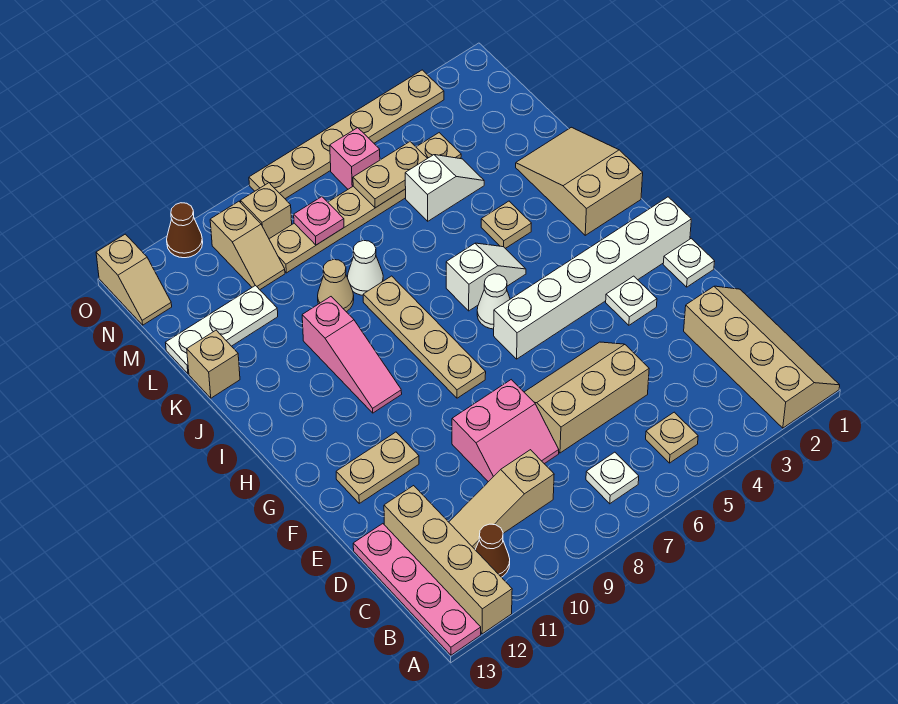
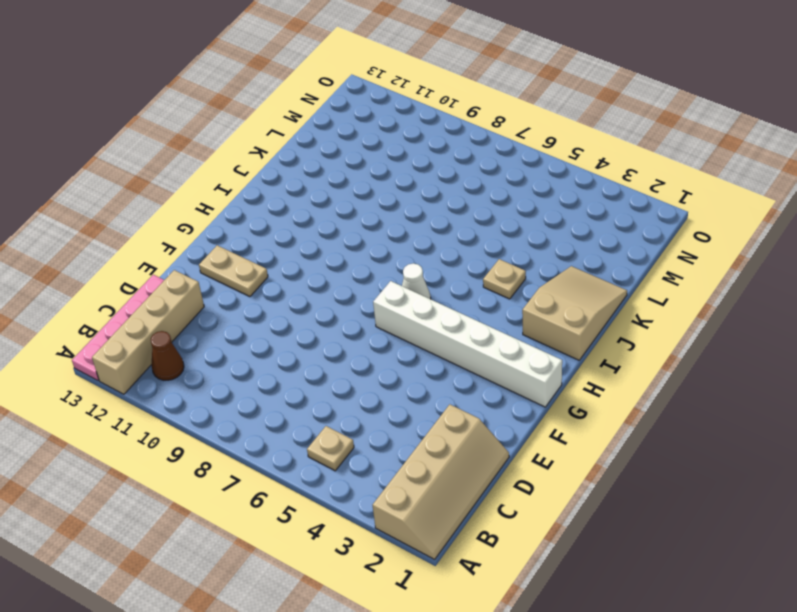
none -> white 1x1 plate [586,452,639,504]
none -> tan 1x3 slope [449,450,554,549]
none -> tan 2x3 slope [524,342,649,453]
none -> pink 2x2 slope [452,380,559,482]

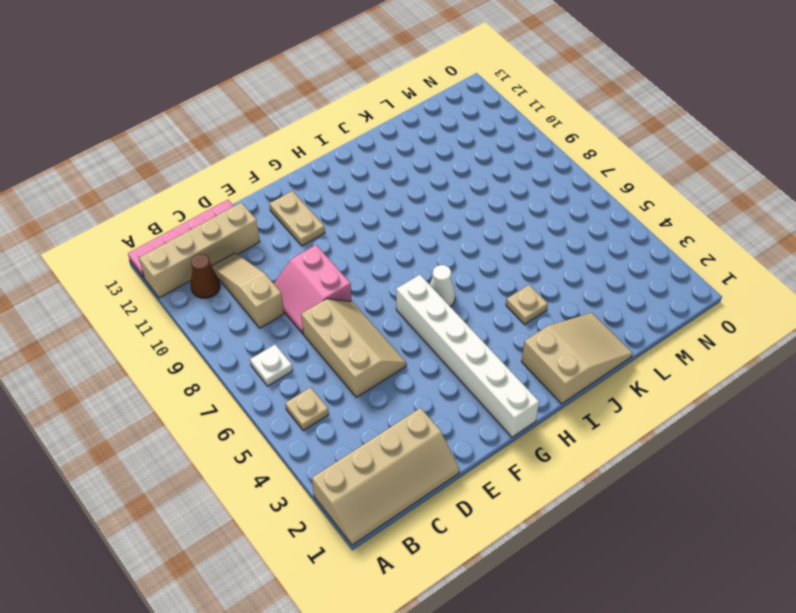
none -> white 1x1 plate [663,239,715,287]
none -> white 1x1 plate [606,276,657,325]
none -> tan 1x4 plate [363,276,486,398]
none -> pink 1x3 slope [302,297,402,413]

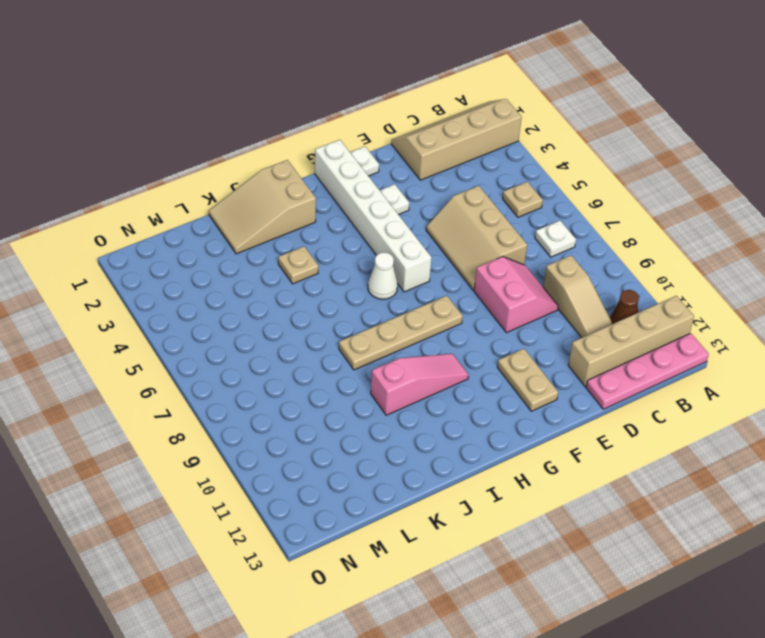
none -> white 1x2 slope [446,243,526,311]
none -> white 1x1 cone [347,241,383,295]
none -> tan 1x1 cone [318,260,354,312]
none -> tan 1x1 brick [187,330,240,398]

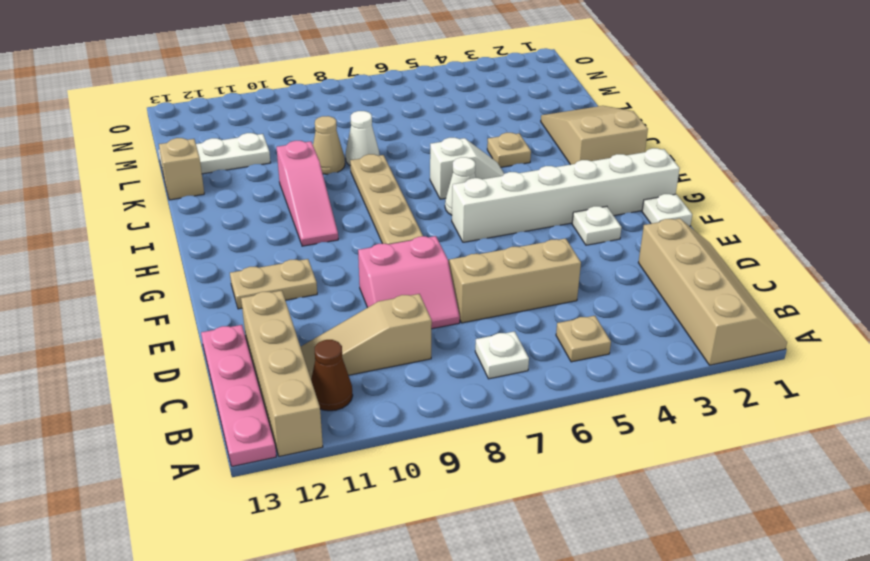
none -> white 1x2 slope [405,155,484,221]
none -> tan 1x6 plate [269,133,461,273]
none -> tan 1x2 slope [210,201,285,290]
none -> pink 1x1 brick [330,128,380,189]

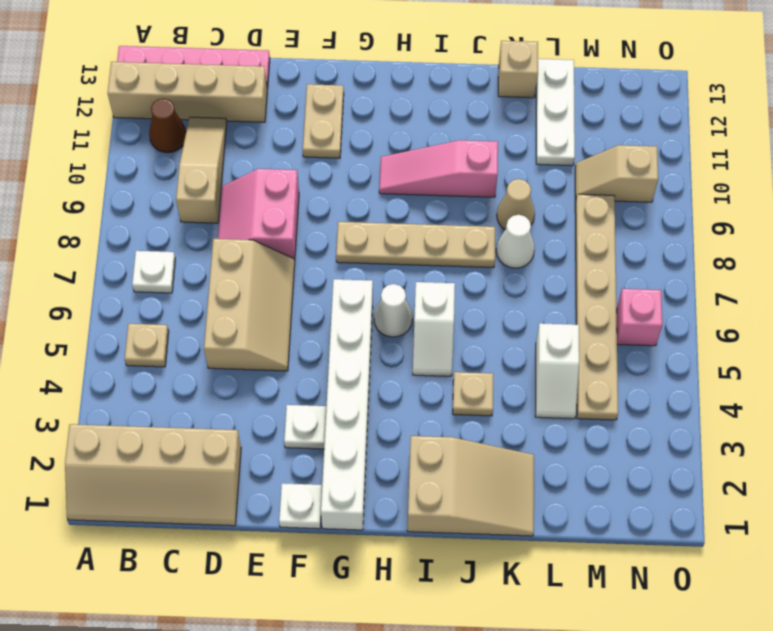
none -> tan 1x1 brick [240,183,292,239]
none -> tan 1x2 slope [96,234,172,325]
none -> tan 1x6 plate [249,70,444,199]
none -> brown 1x1 cone [167,203,203,258]

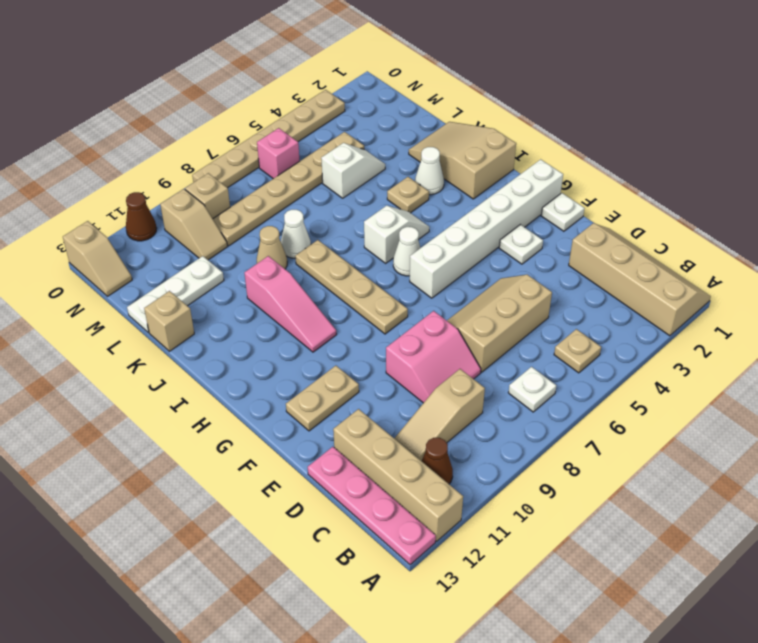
white 1x1 cone [415,147,444,195] -> none
none -> tan 1x2 plate [353,142,427,208]
none -> pink 1x1 plate [294,197,344,245]

